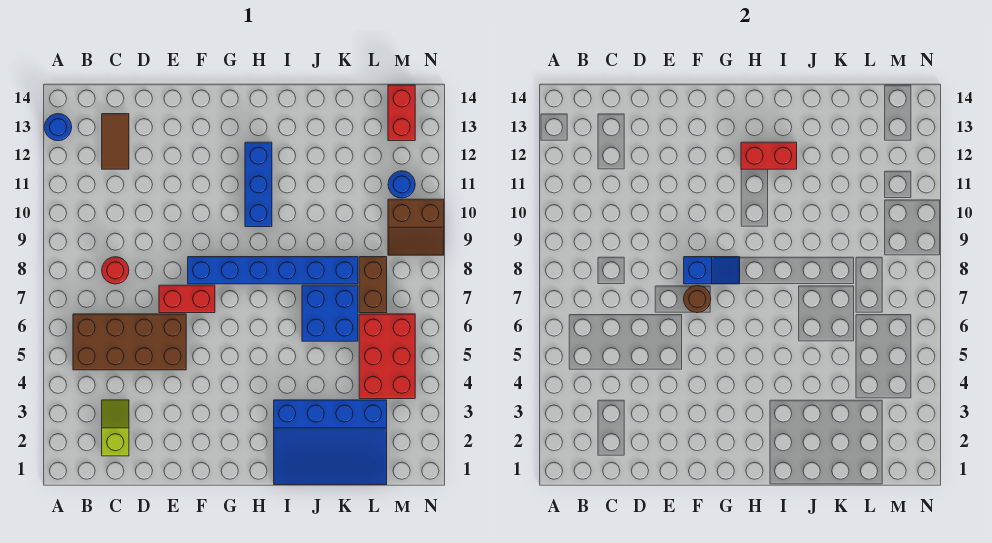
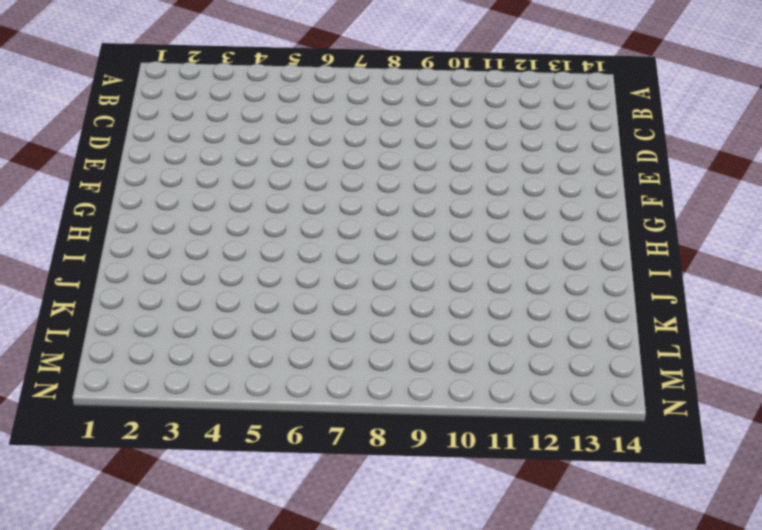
none -> blue 1x1 round brick [44,114,72,141]
none -> brown 2x4 brick [73,314,186,370]
none -> lime 1x2 slope [102,400,129,456]

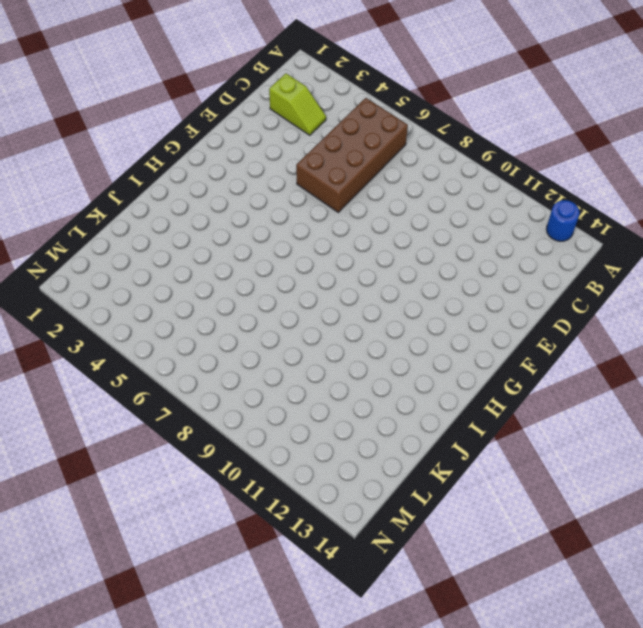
none -> red 1x1 round brick [102,257,129,284]
none -> brown 1x2 tile [102,114,129,169]
none -> red 1x2 brick [159,285,215,313]

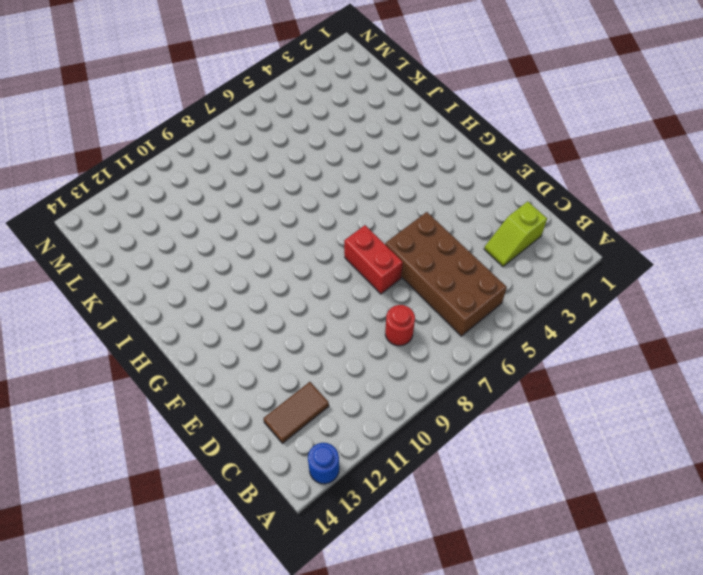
none -> blue 1x6 brick [188,257,358,284]
none -> blue 1x3 brick [245,142,272,227]
none -> blue 3x4 slope [274,400,387,485]

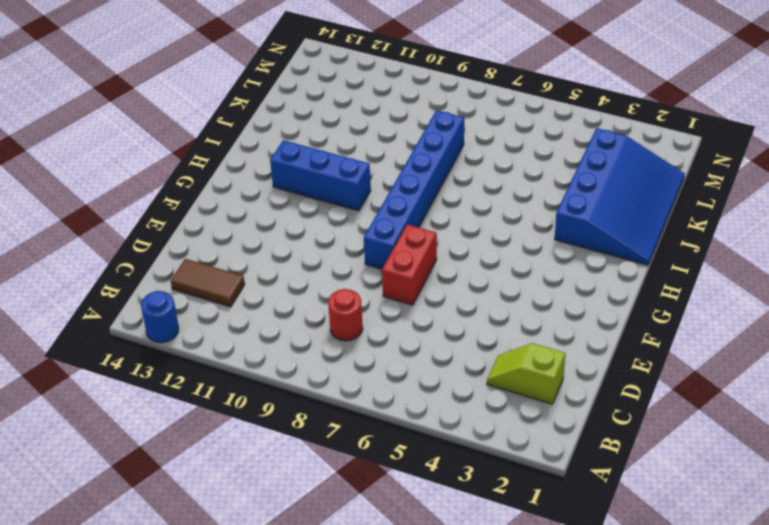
none -> brown 2x4 brick [73,314,186,370]
none -> blue 2x2 brick [302,285,358,341]
none -> red 2x3 brick [359,314,415,399]

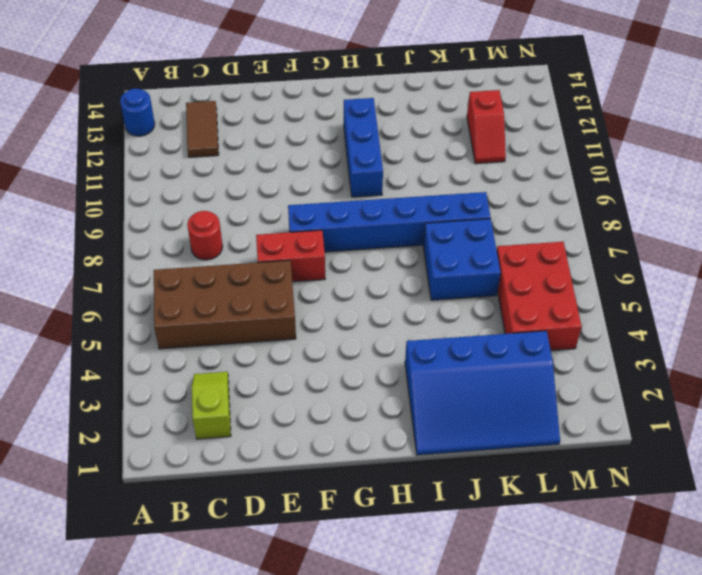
red 1x2 slope [467,90,506,164] -> none
none -> brown 1x2 brick [359,257,387,313]
none -> brown 2x2 slope [388,199,444,255]
none -> blue 1x1 round brick [388,171,415,198]

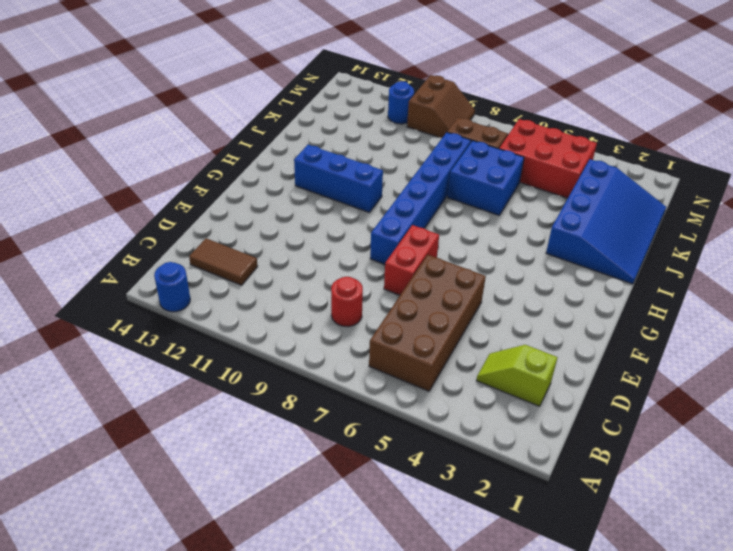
none -> red 1x2 brick [388,85,415,141]
none -> brown 1x1 round brick [684,285,711,313]
none -> blue 1x2 slope [684,257,740,284]

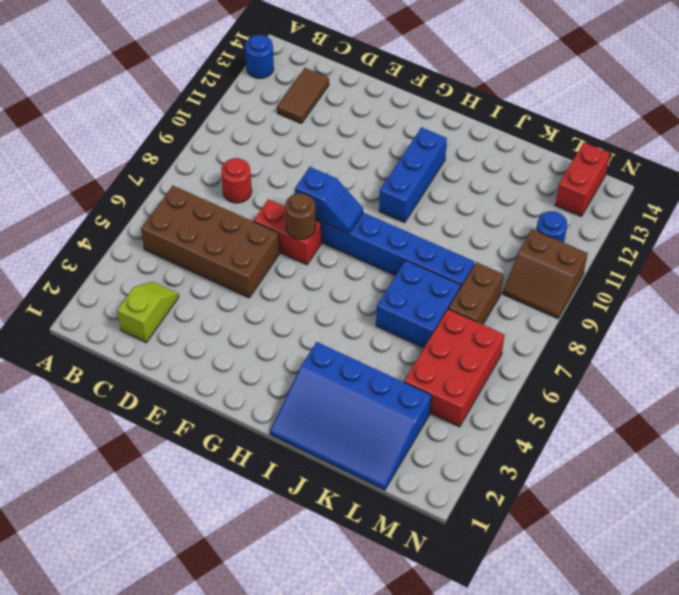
none -> red 1x2 brick [741,142,797,169]

